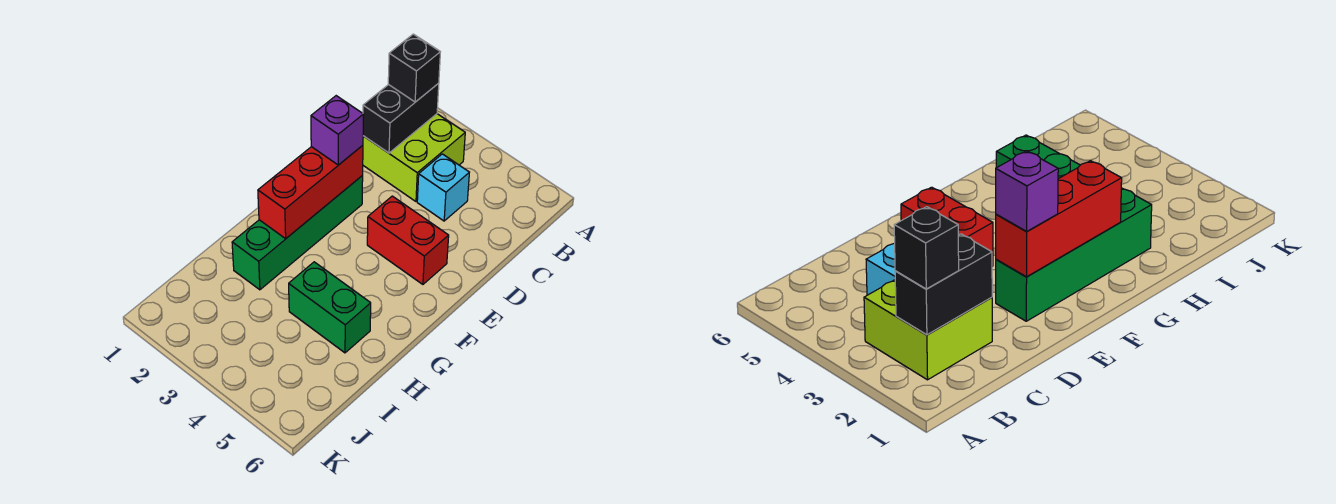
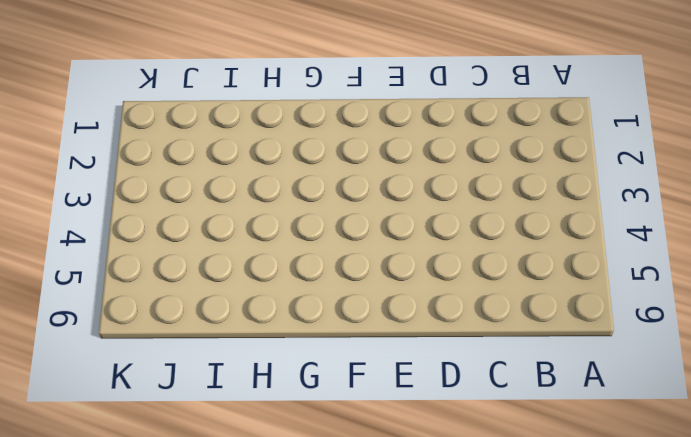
none -> lime 2x2 brick [363,114,465,201]
none -> cyan 1x1 brick [417,154,469,221]

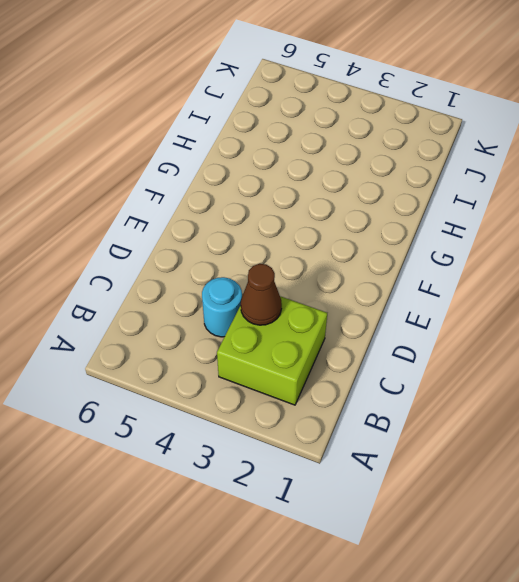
brown 1x1 cone [241,264,282,325] -> none
cyan 1x1 round brick [202,277,242,337] -> cyan 1x1 brick [417,154,469,221]
none -> green 1x4 brick [232,176,363,290]
none -> red 1x2 brick [367,196,449,284]

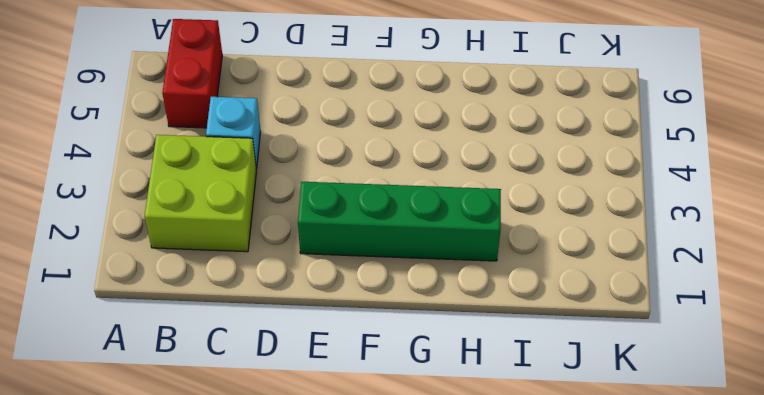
red 1x2 brick [162,19,222,128] -> red 1x2 brick moved to [367,196,449,284]
none -> green 1x2 brick [289,262,371,353]
none -> black 1x2 brick [363,83,439,153]

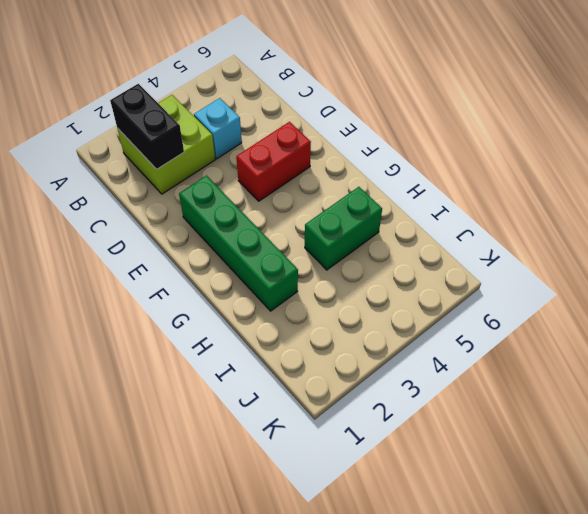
none -> red 1x3 brick [258,145,363,239]
none -> black 1x1 brick [388,34,440,102]

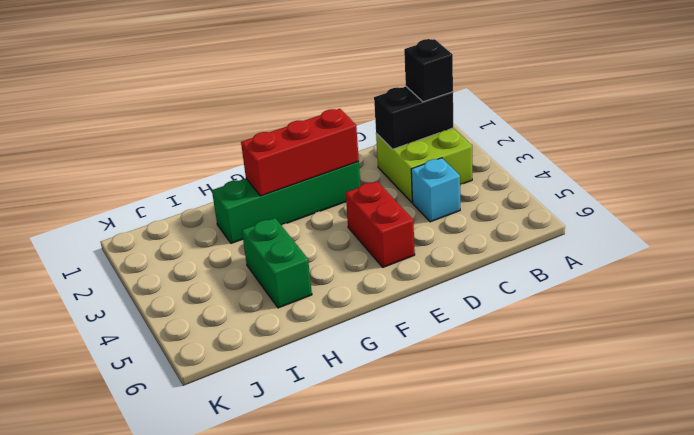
none -> purple 1x1 brick [311,96,364,165]

